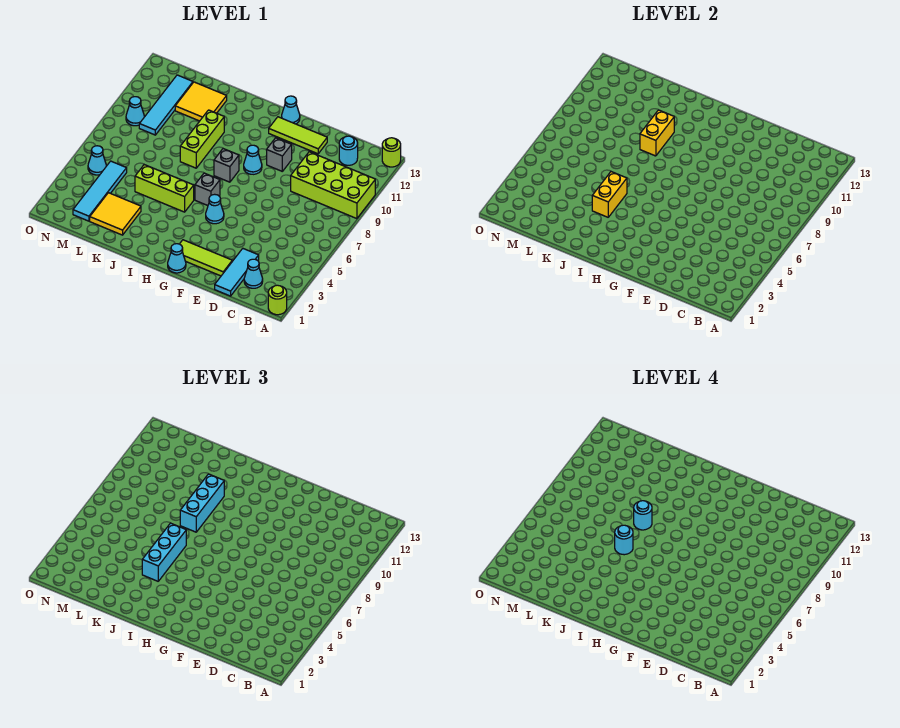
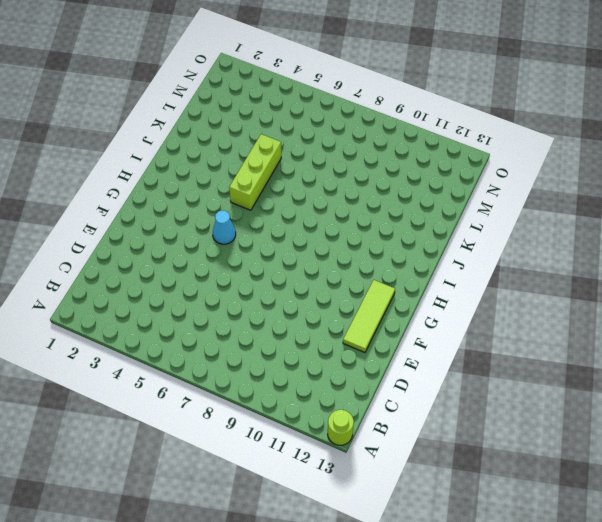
none -> lime 1x1 round brick [268,285,287,315]
none -> lime 2x4 brick [291,152,375,219]
none -> cyan 1x1 cone [244,259,263,288]

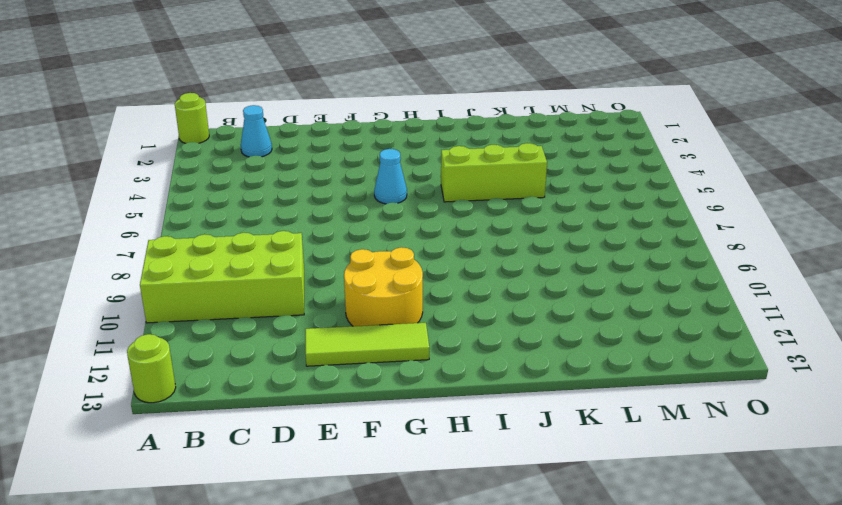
yellow 2x2 round brick [344,247,423,326] -> grey 1x1 brick [267,138,292,171]
none -> cyan 1x1 round brick [339,136,358,165]
none -> cyan 1x3 tile [215,249,259,296]
none -> lime 1x3 tile [180,240,232,276]

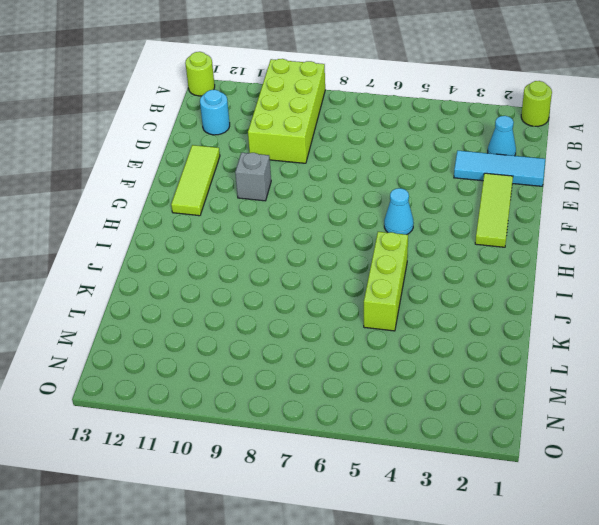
none -> cyan 1x1 cone [168,244,186,273]
none -> cyan 1x1 cone [244,145,262,174]
none -> cyan 1x1 cone [282,96,300,124]

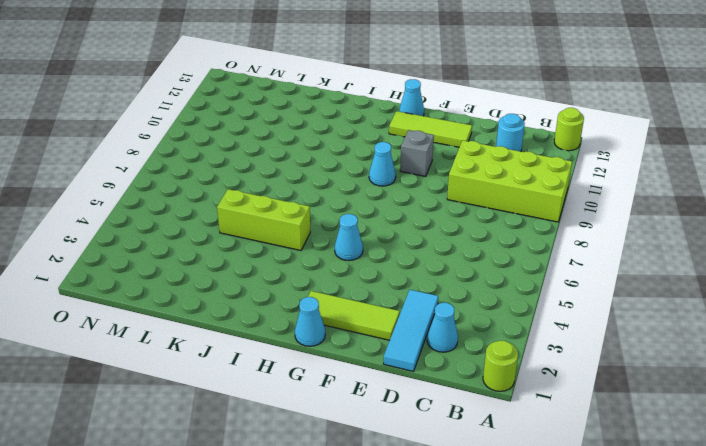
none -> grey 1x1 brick [195,173,220,206]
none -> grey 1x1 brick [214,149,239,182]
none -> lime 1x3 brick [180,110,224,168]

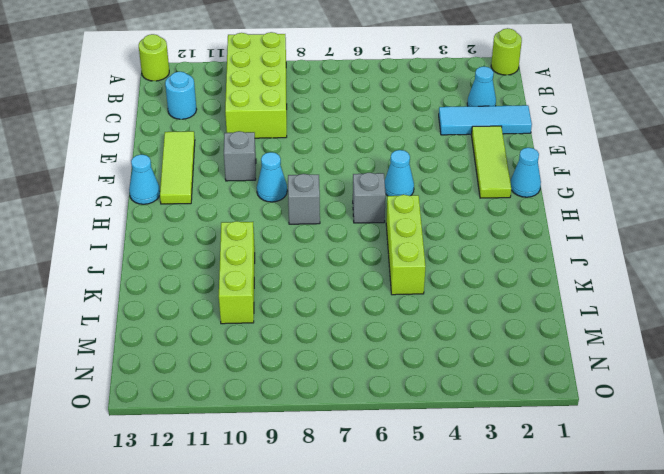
lime 1x3 brick [219,221,255,324] -> lime 1x3 brick turned to [180,110,224,168]
none -> yellow 2x2 tile [90,193,141,235]
none -> yellow 2x2 tile [175,82,227,121]
none -> cyan 1x4 tile [73,161,127,221]

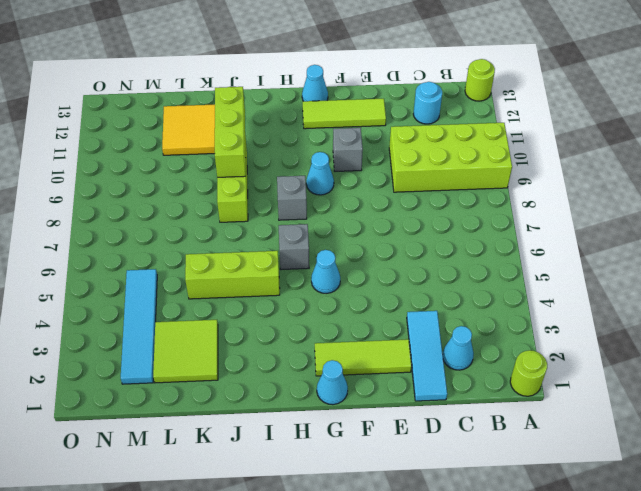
lime 1x3 brick [215,87,246,177] -> yellow 1x2 brick [640,110,674,156]
lime 2x2 tile [153,320,218,383] -> yellow 2x2 tile [90,193,141,235]
none -> cyan 1x4 tile [139,75,193,135]
none -> cyan 1x1 cone [88,146,106,175]
none -> cyan 1x1 cone [126,97,144,126]

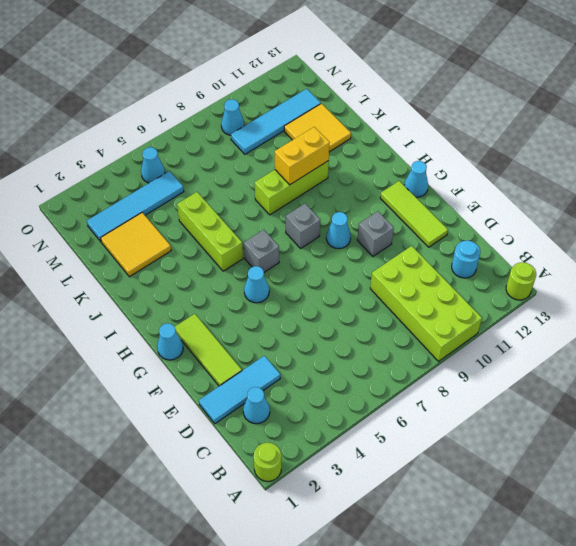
none -> yellow 1x2 brick [592,172,627,217]
none -> cyan 1x3 brick [142,523,186,581]
none -> cyan 1x3 brick [180,474,224,532]

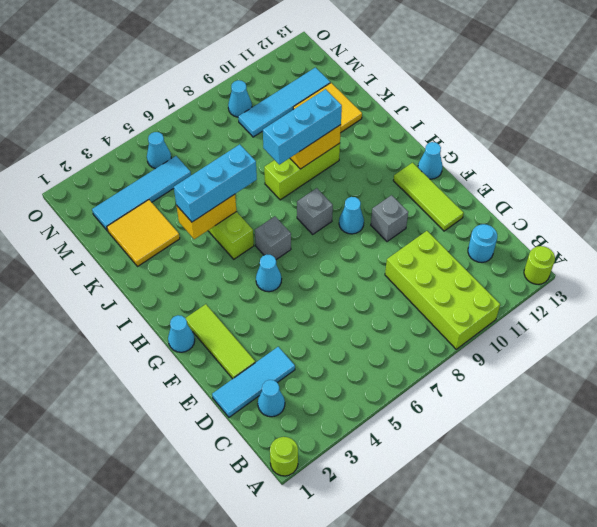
none -> cyan 1x1 round brick [615,525,633,555]
none -> cyan 1x1 round brick [634,501,652,530]

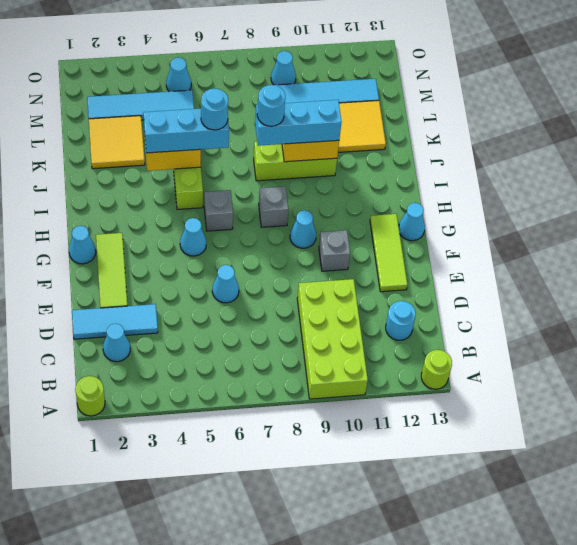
cyan 1x1 cone [212,265,239,303] -> none

